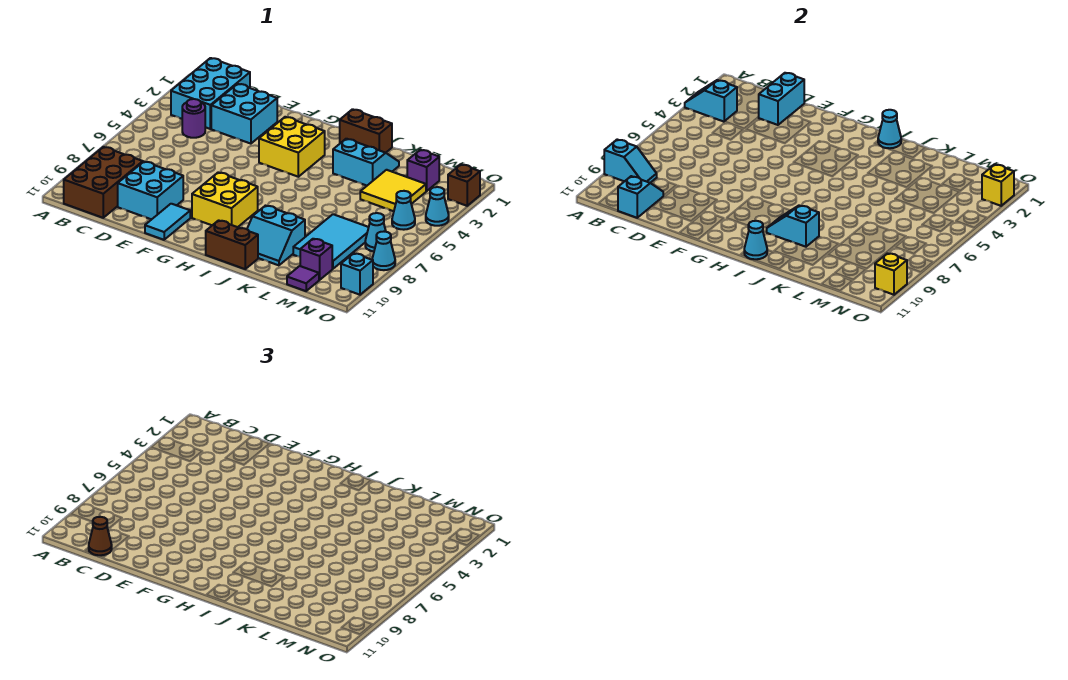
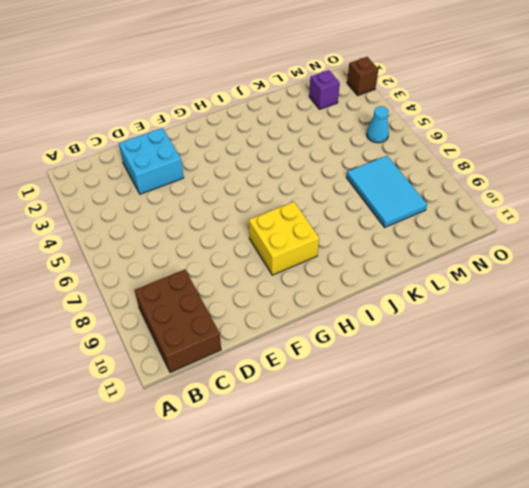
none -> cyan 2x3 brick [171,58,250,129]
none -> purple 1x1 round brick [182,99,205,138]
none -> cyan 2x2 brick [118,162,183,219]
none -> cyan 1x2 tile [145,204,190,240]

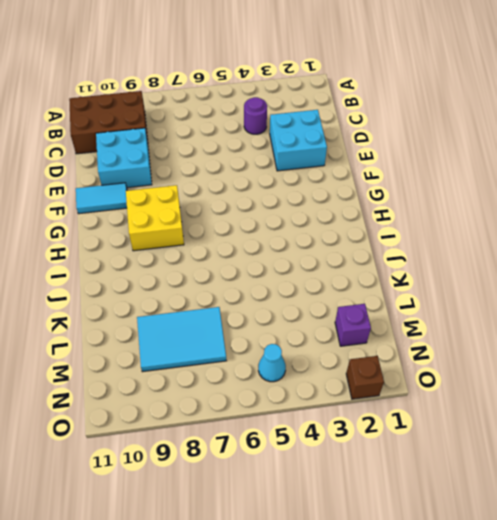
none -> cyan 2x3 brick [171,58,250,129]
none -> yellow 2x2 brick [259,117,325,177]
none -> brown 1x2 brick [340,109,392,153]
none -> brown 1x2 brick [206,220,258,269]

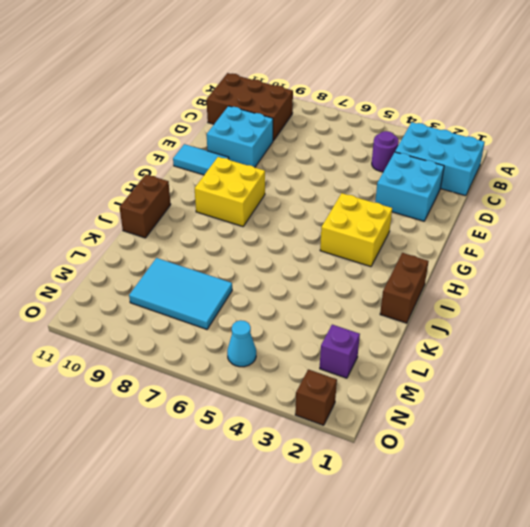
none -> cyan 2x2 slope [333,139,399,186]
none -> cyan 2x2 slope [247,206,305,265]
none -> yellow 2x2 tile [360,170,426,211]
none -> purple 1x1 brick [300,239,332,280]

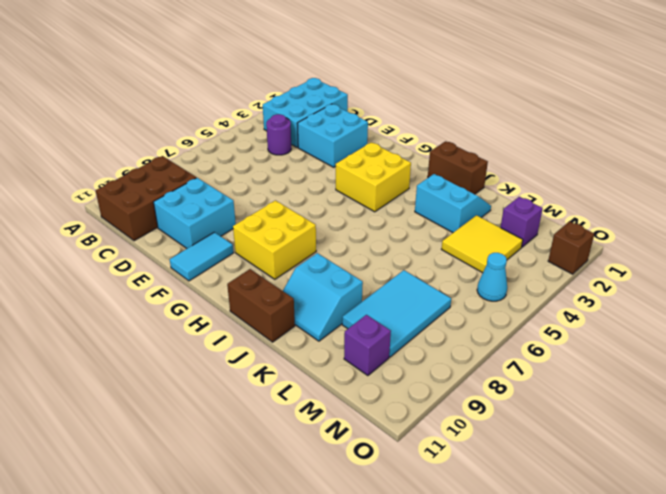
none -> purple 1x1 tile [287,266,319,291]
none -> cyan 1x1 cone [365,213,386,252]
none -> cyan 1x1 cone [426,187,449,226]
none -> cyan 1x1 cone [372,232,395,270]

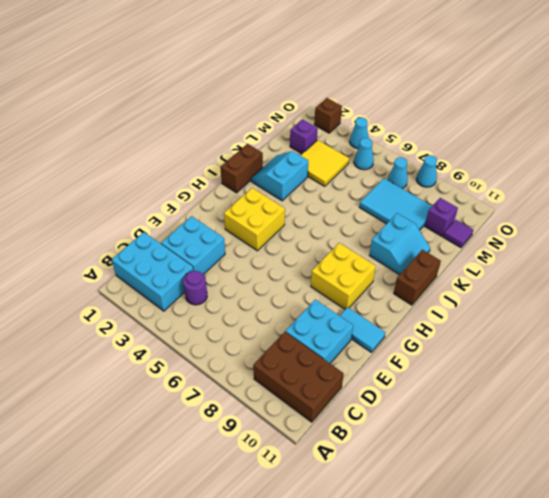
none -> cyan 1x1 brick [341,253,373,295]
none -> cyan 1x2 slope [685,80,737,122]
none -> cyan 1x2 slope [604,140,657,183]
none -> cyan 1x2 slope [618,176,663,218]

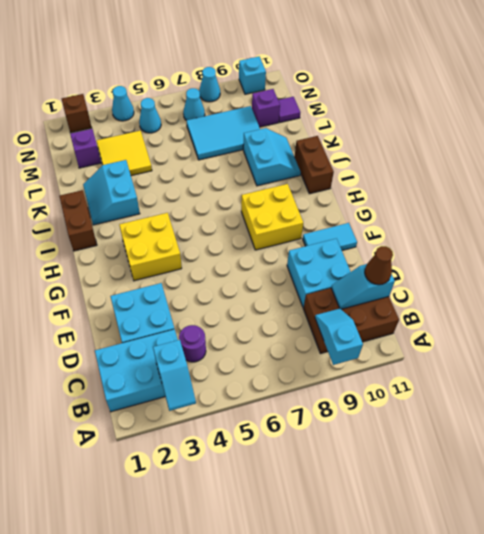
none -> cyan 1x2 brick [759,73,804,125]
none -> cyan 1x1 cone [878,110,901,148]
none -> cyan 1x2 slope [767,205,819,247]
none -> cyan 1x1 cone [744,221,767,259]

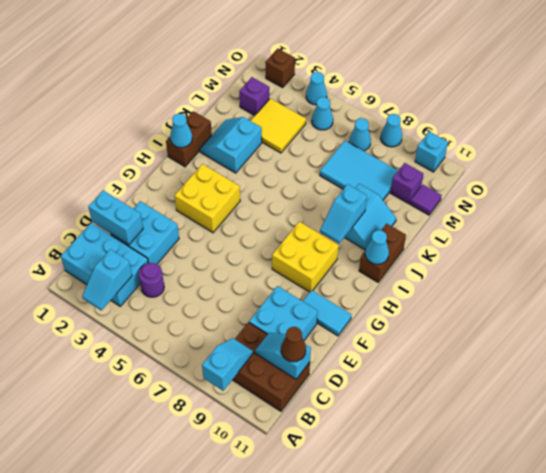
none -> yellow 1x1 brick [982,164,1014,206]
none -> yellow 1x1 brick [875,253,907,295]

